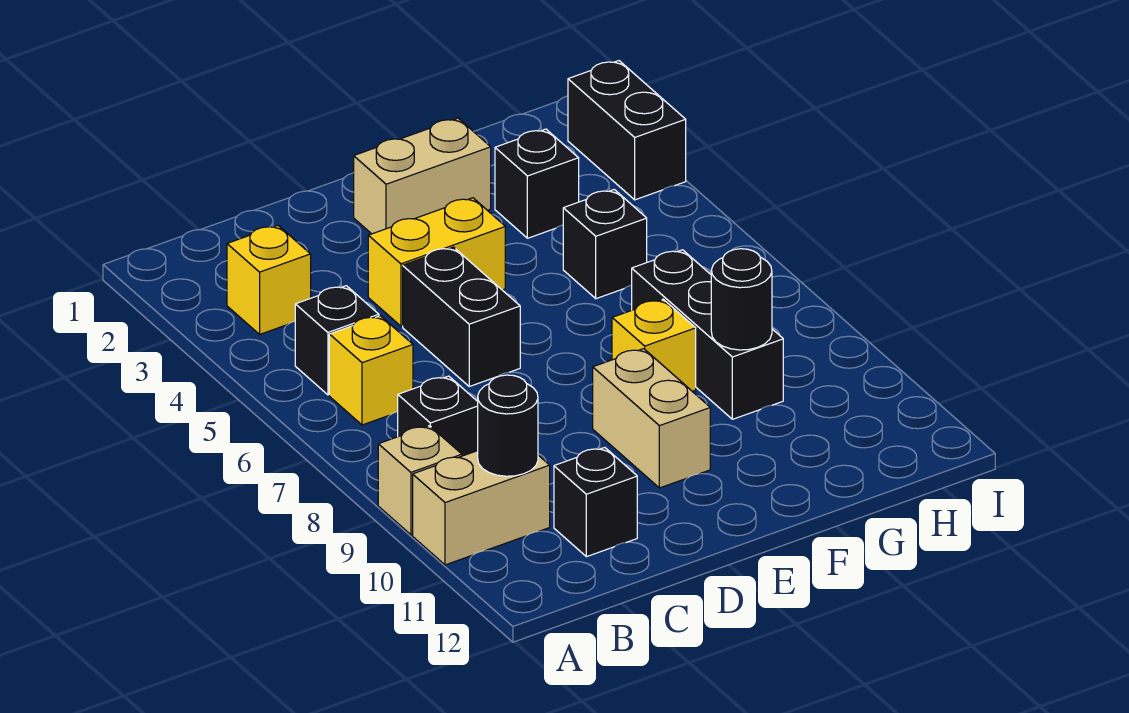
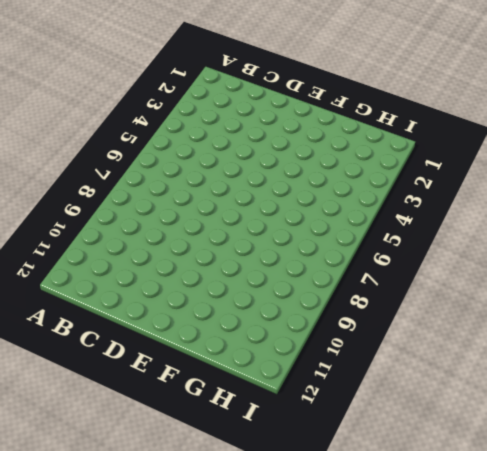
none -> tan 1x1 brick [378,426,462,535]
none -> tan 1x2 brick [413,451,550,565]
none -> yellow 1x1 brick [227,225,311,334]

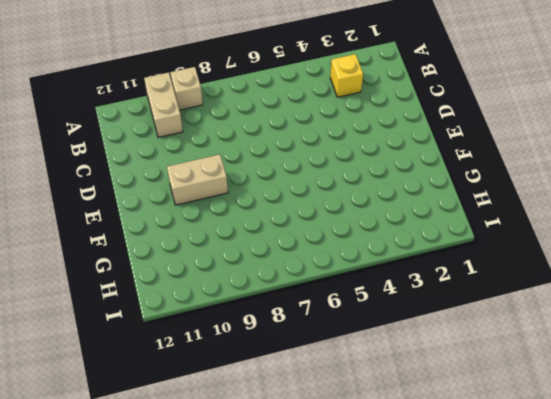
none -> black 1x1 brick [295,286,379,395]
none -> yellow 1x1 brick [329,316,413,425]
none -> black 1x1 brick [398,376,478,456]

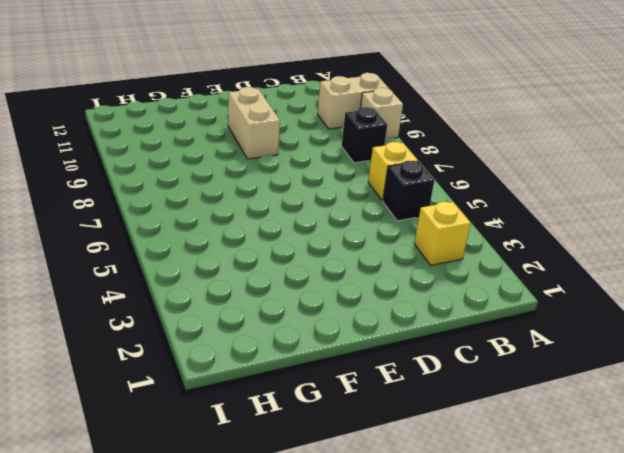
none -> black 1x1 brick [554,448,637,557]
none -> yellow 1x2 brick [368,198,505,326]
none -> black 1x2 brick [403,247,520,386]

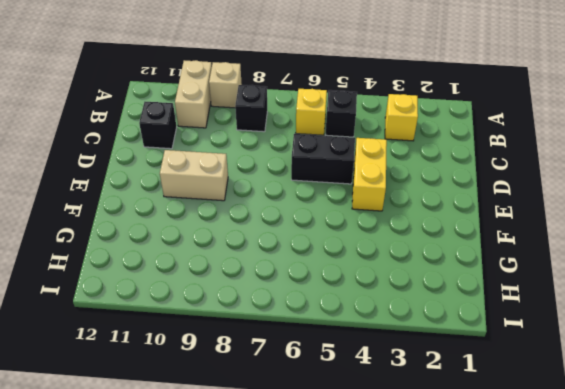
none -> tan 1x2 brick [354,118,491,234]
none -> yellow 1x1 brick [612,299,696,391]
none -> black 1x1 brick [495,129,579,238]

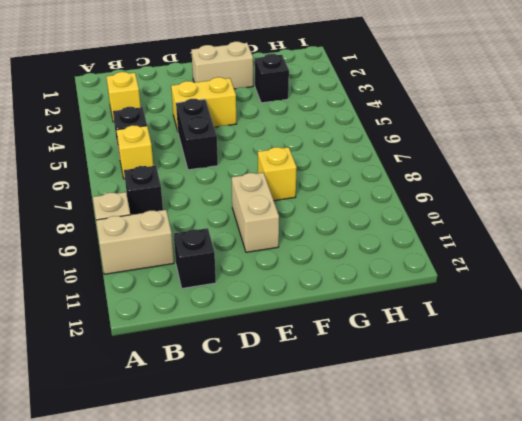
none -> black 1x1 brick [563,190,647,299]
none -> black 1x3 brick [632,250,783,419]
none -> black 1x2 brick [568,61,686,200]

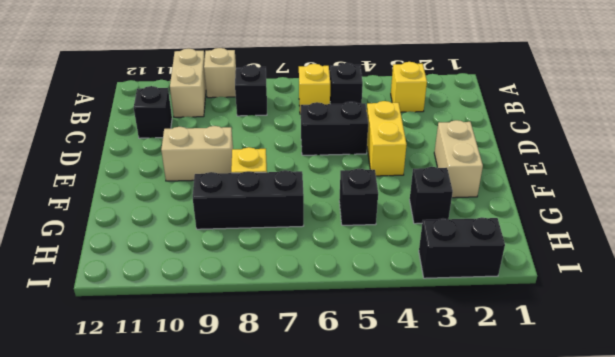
none -> black 1x1 round brick [478,375,538,476]
none -> black 1x1 round brick [711,249,772,350]

